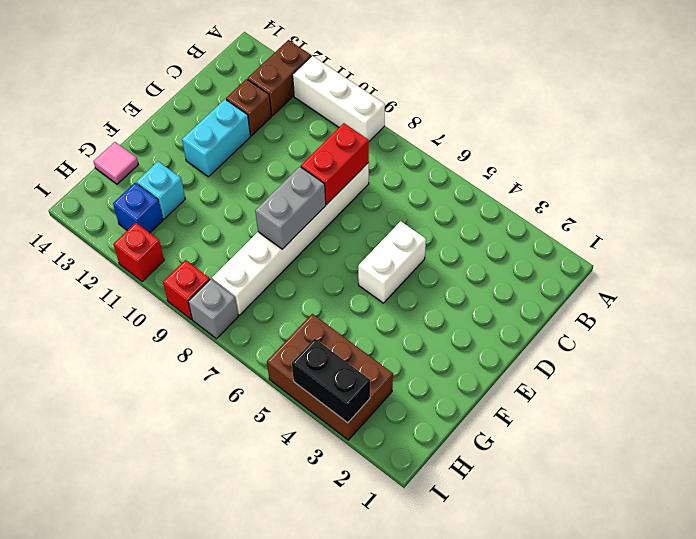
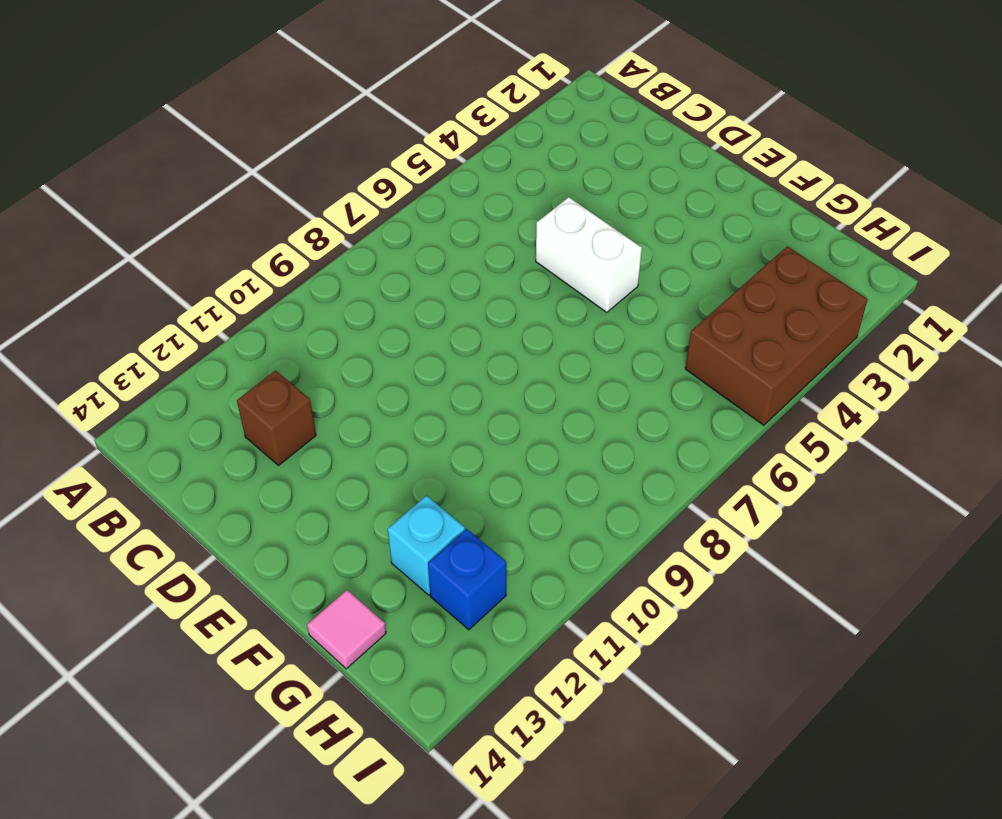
none -> white 1x3 brick [293,56,385,141]
none -> brown 1x2 brick [248,40,311,116]
none -> white 1x6 brick [212,163,369,315]

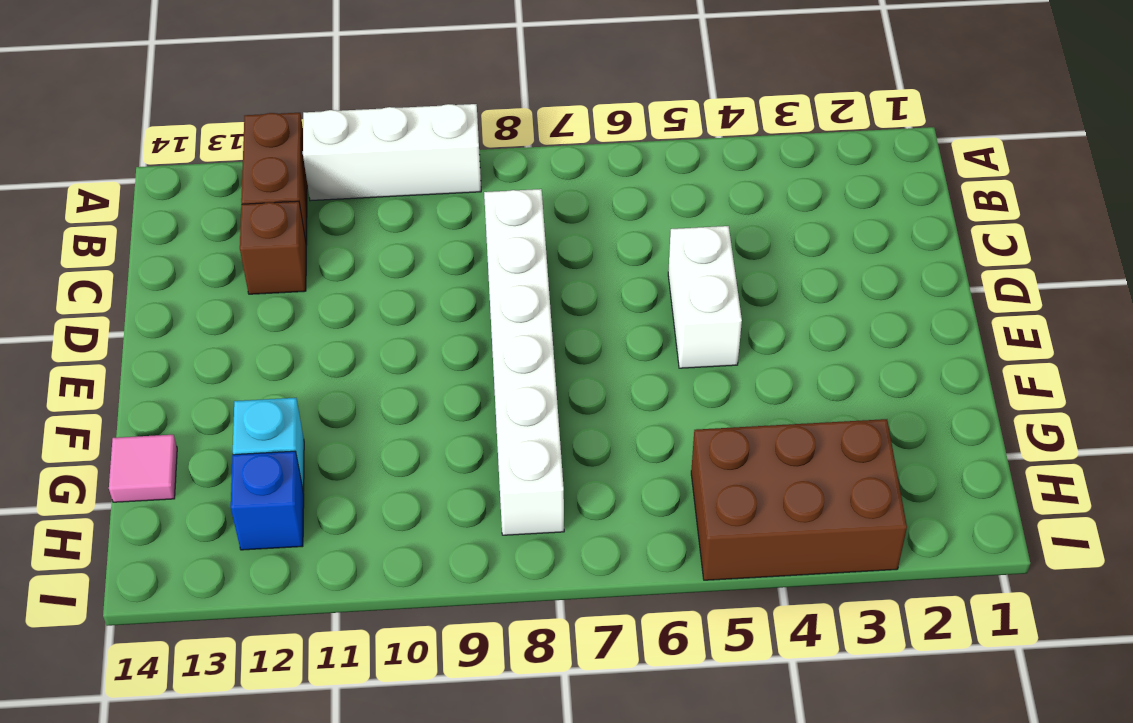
none -> cyan 1x2 brick [182,99,250,177]
none -> grey 1x1 brick [188,279,238,339]
none -> red 1x1 brick [163,260,210,319]

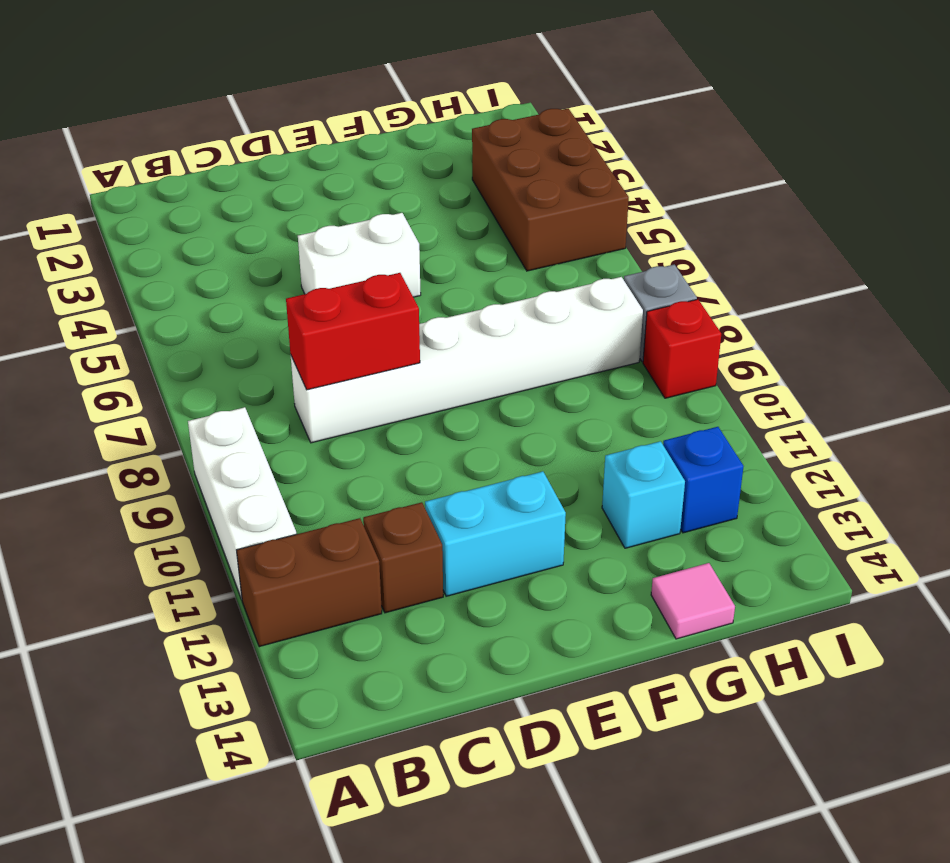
none -> red 1x1 brick [113,223,164,282]
none -> grey 1x2 brick [255,167,326,249]
none -> black 1x2 brick [292,339,370,423]

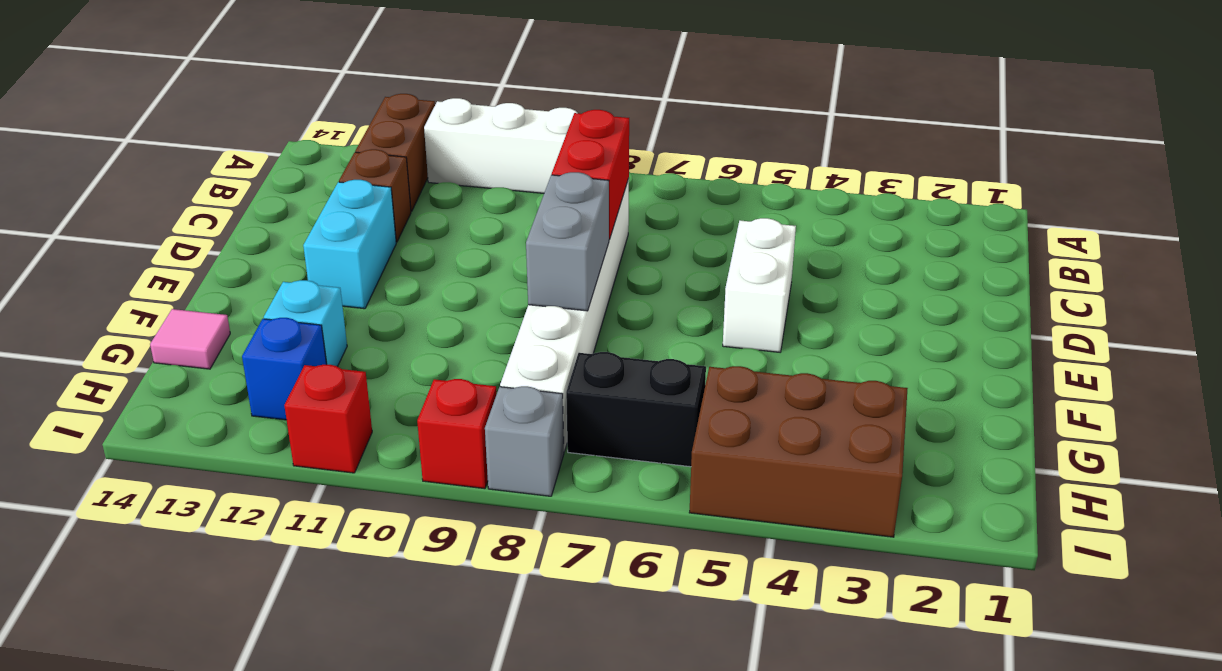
black 1x2 brick [566,352,706,467] -> black 1x2 brick moved to [292,339,370,423]

